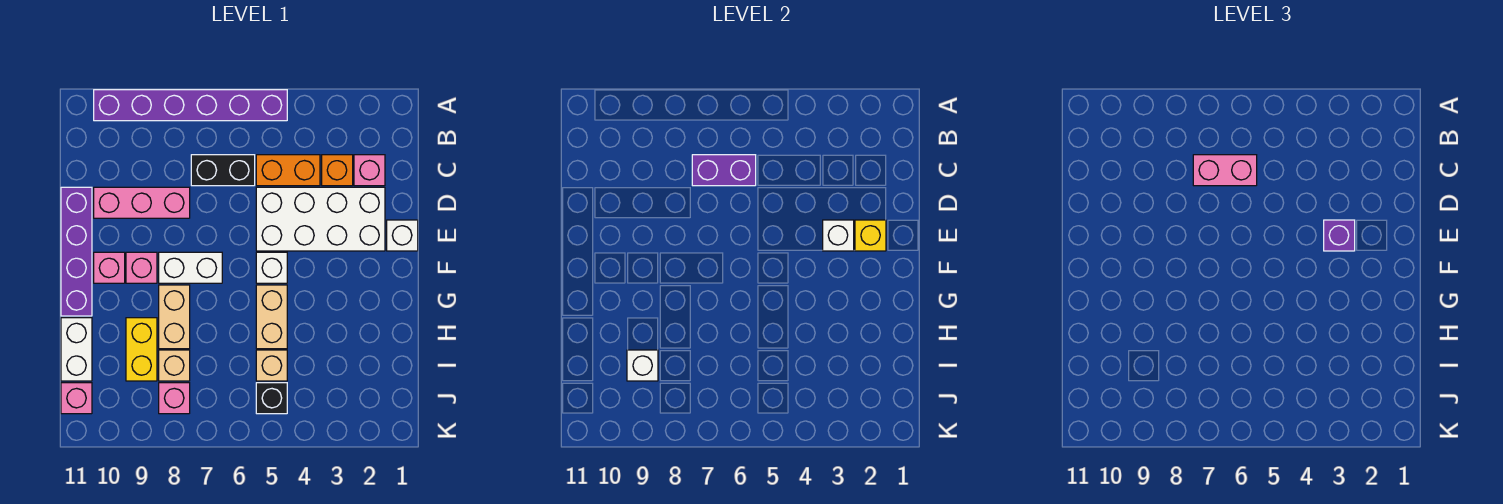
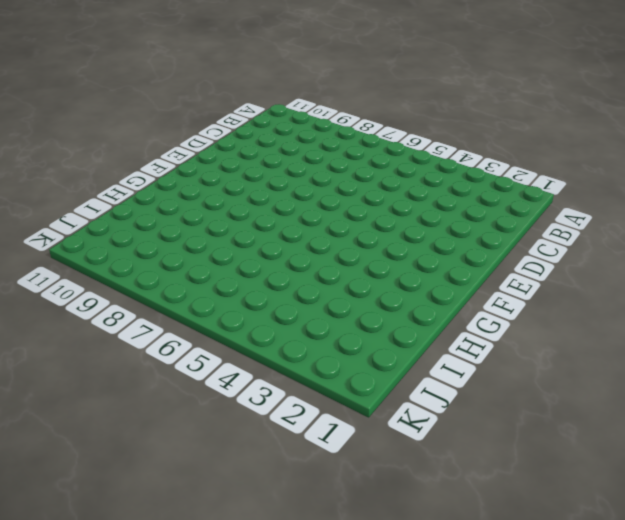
none -> purple 1x6 brick [94,90,287,121]
none -> pink 1x1 brick [354,155,385,186]
none -> orange 1x1 brick [322,155,353,186]

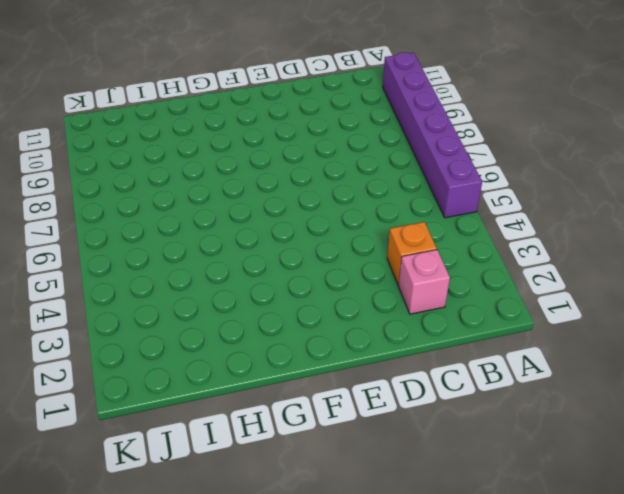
none -> orange 1x2 brick [256,155,320,186]
none -> black 1x2 brick [191,155,255,186]
none -> white 2x4 brick [256,187,385,251]

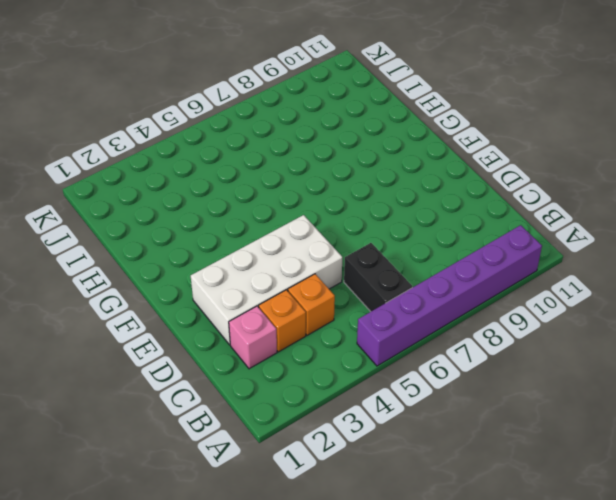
black 1x2 brick [344,243,412,312] -> black 1x2 brick turned to [191,155,255,186]
orange 1x1 brick [288,274,335,335] -> orange 1x2 brick [256,155,320,186]
none -> pink 1x3 brick [94,187,190,218]
none -> purple 1x4 brick [61,187,92,316]
none -> white 1x1 brick [387,220,418,251]

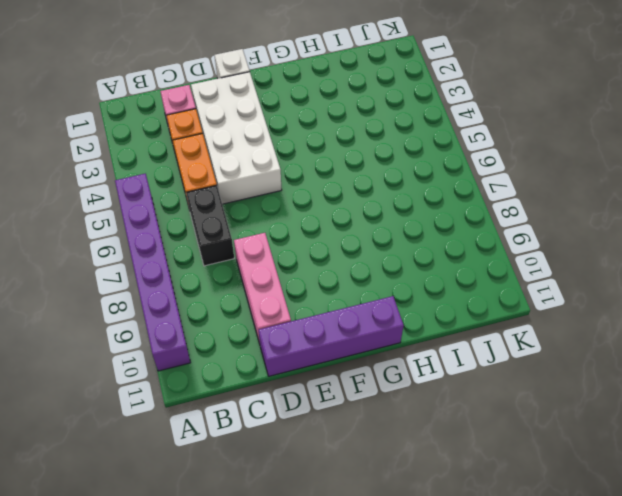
none -> white 1x1 brick [256,252,287,283]
none -> white 1x2 brick [159,252,222,283]
none -> pink 1x1 brick [126,252,157,283]

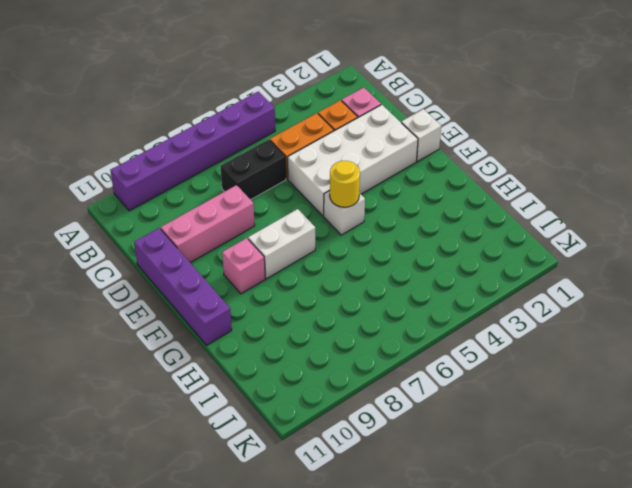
yellow 1x1 round brick [330,161,360,207] -> none
none -> pink 1x1 brick [94,252,125,283]
none -> tan 1x2 brick [256,285,287,349]
none -> tan 1x2 brick [159,285,190,349]

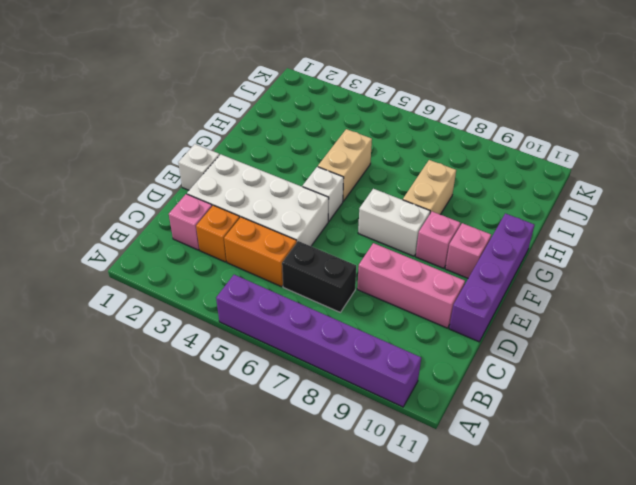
none -> yellow 1x2 brick [126,318,157,381]
none -> white 1x2 brick [61,318,92,381]
none -> tan 1x1 brick [256,350,287,381]

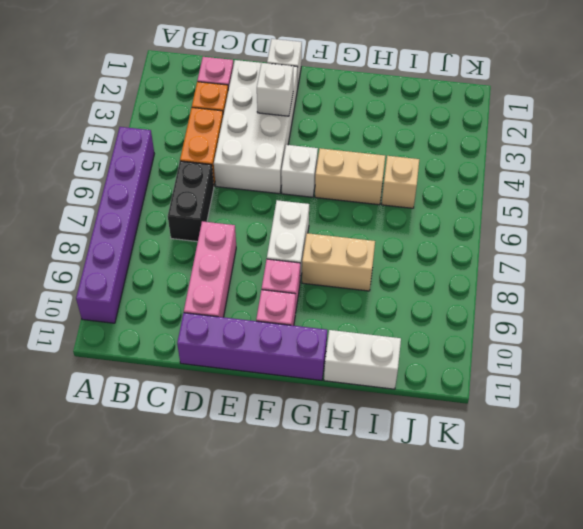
none -> yellow 1x2 brick [126,318,157,381]
none -> tan 1x1 brick [159,350,190,381]
none -> black 1x1 brick [256,383,287,414]

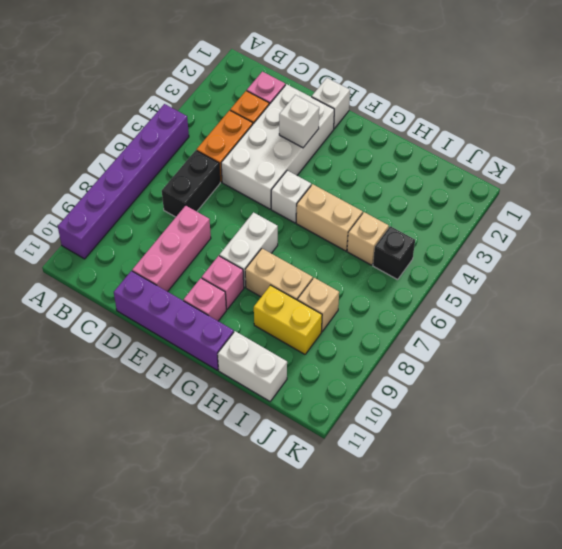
none -> pink 1x1 brick [159,383,190,414]
none -> pink 1x1 brick [61,383,92,414]
none -> purple 1x2 brick [692,155,756,186]

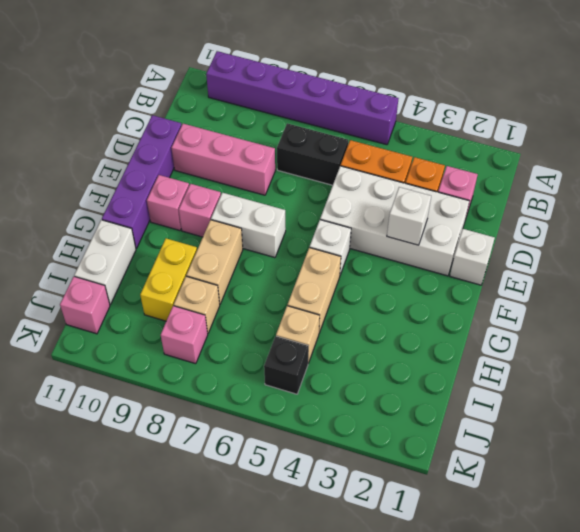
none -> purple 1x2 brick [692,155,756,186]
none -> yellow 1x1 brick [855,220,886,251]
none -> white 1x1 brick [627,350,658,381]

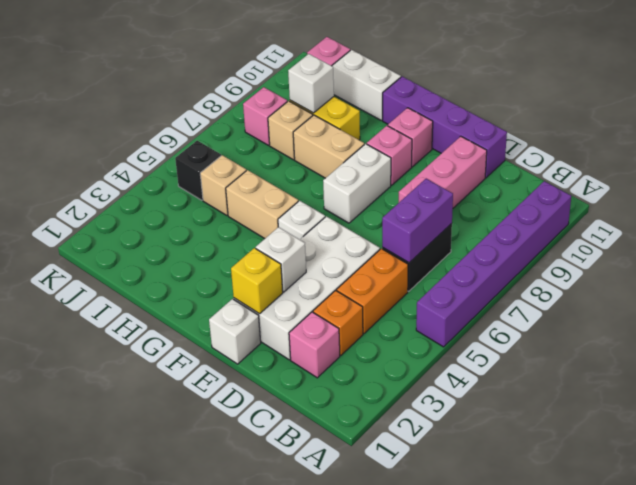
none -> pink 1x2 brick [1193,155,1257,186]
none -> purple 1x1 brick [1324,220,1355,251]

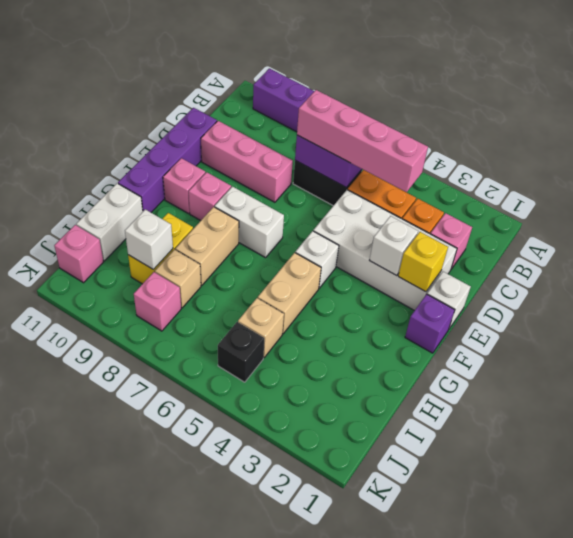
pink 1x4 brick [297,90,428,192] -> pink 1x2 brick [1193,155,1257,186]
purple 1x1 brick [405,294,455,353] -> purple 1x1 brick moved to [1324,220,1355,251]

